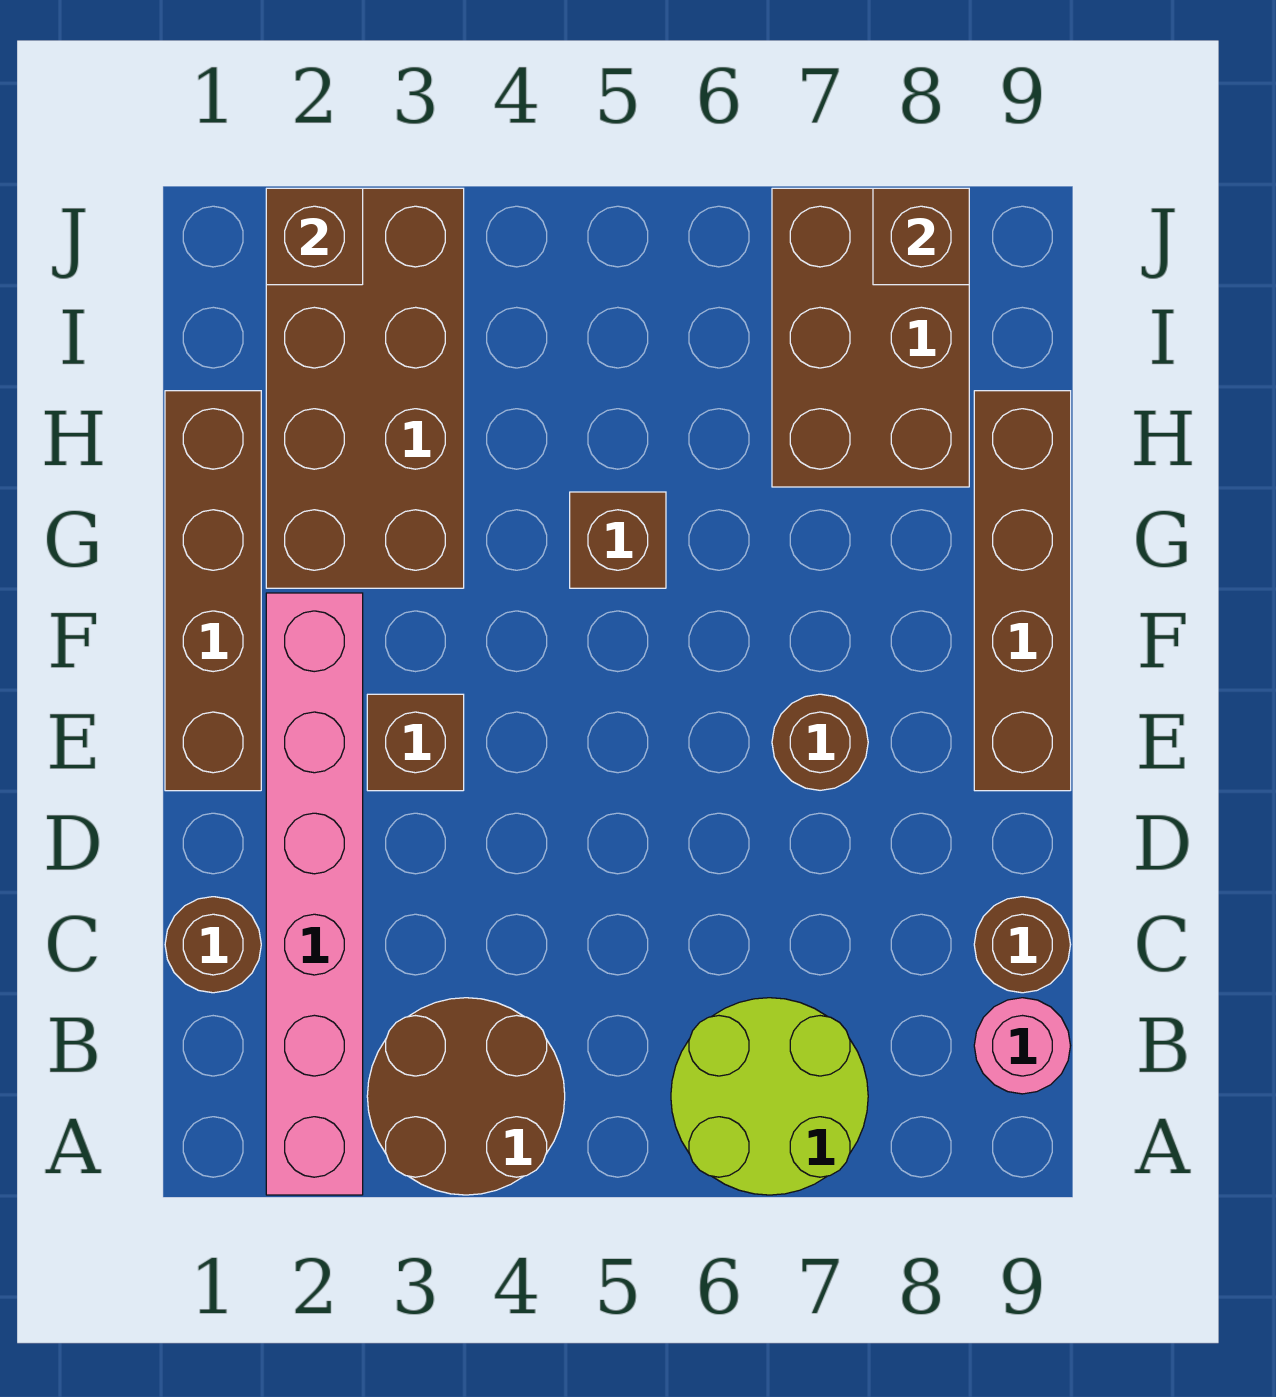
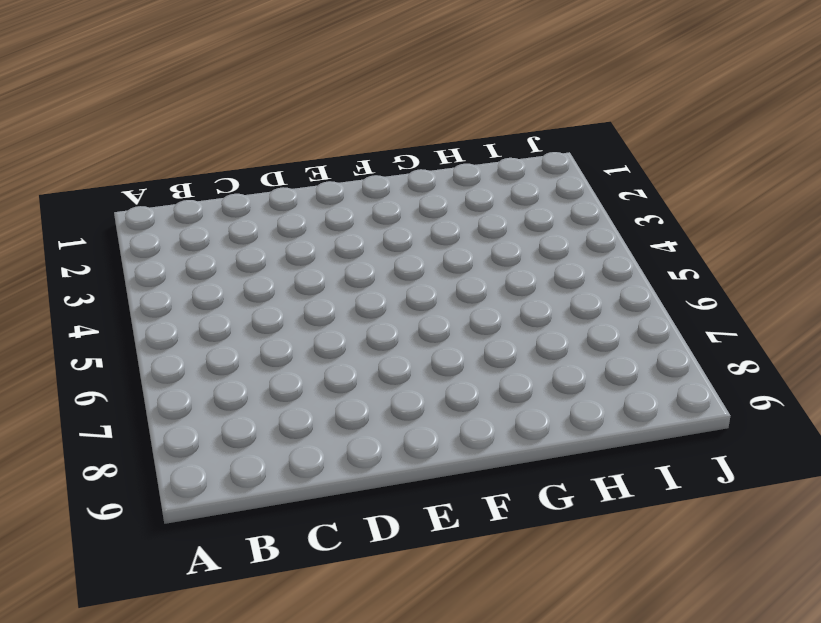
none -> pink 1x6 brick [266,593,363,1195]
none -> brown 2x2 round brick [367,998,565,1195]
none -> lime 2x2 round brick [671,998,868,1195]

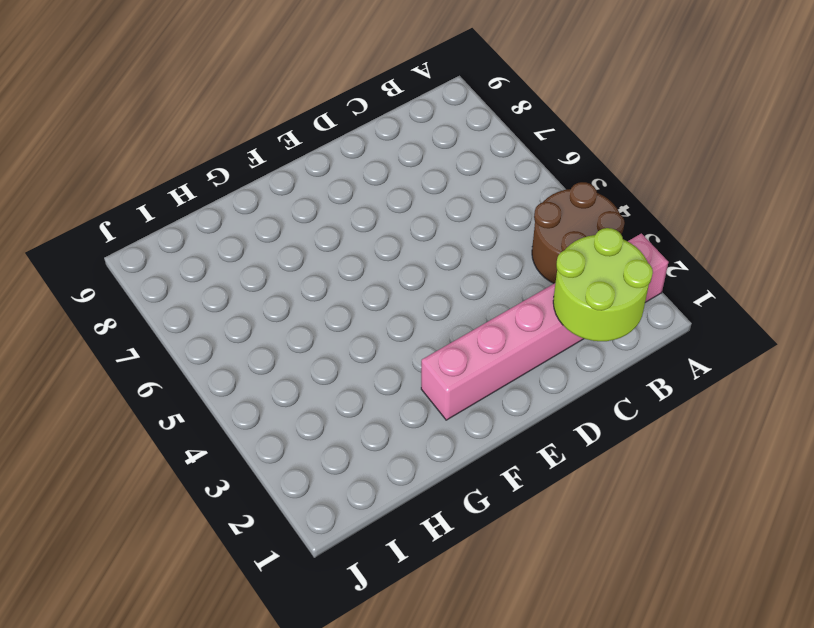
lime 2x2 round brick [553,228,653,341] -> lime 2x2 round brick moved to [671,998,868,1195]
none -> pink 1x1 round brick [974,998,1071,1094]
none -> brown 1x1 round brick [165,897,261,993]
none -> brown 1x1 round brick [974,897,1071,993]

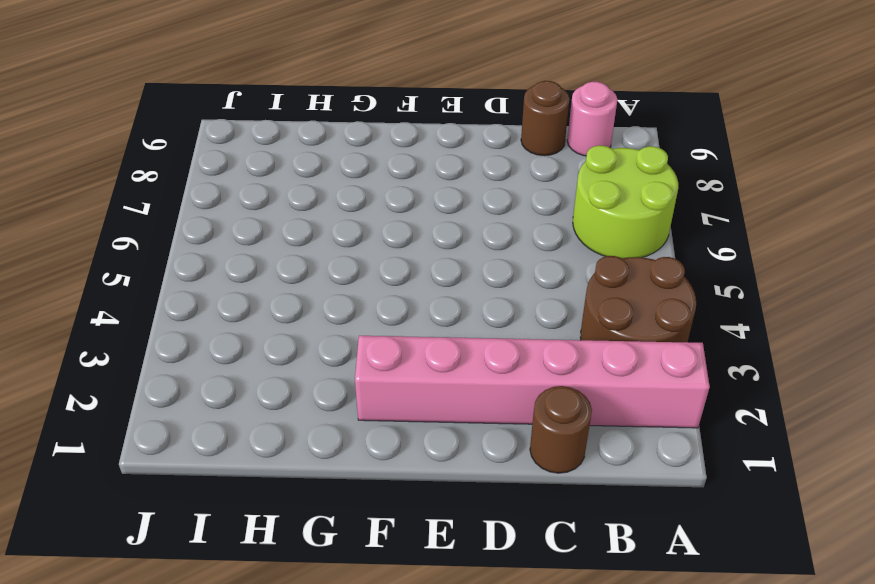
none -> brown 1x4 brick [165,391,261,791]
none -> brown 1x1 brick [367,694,464,791]
none -> brown 1x1 round brick [772,694,868,790]

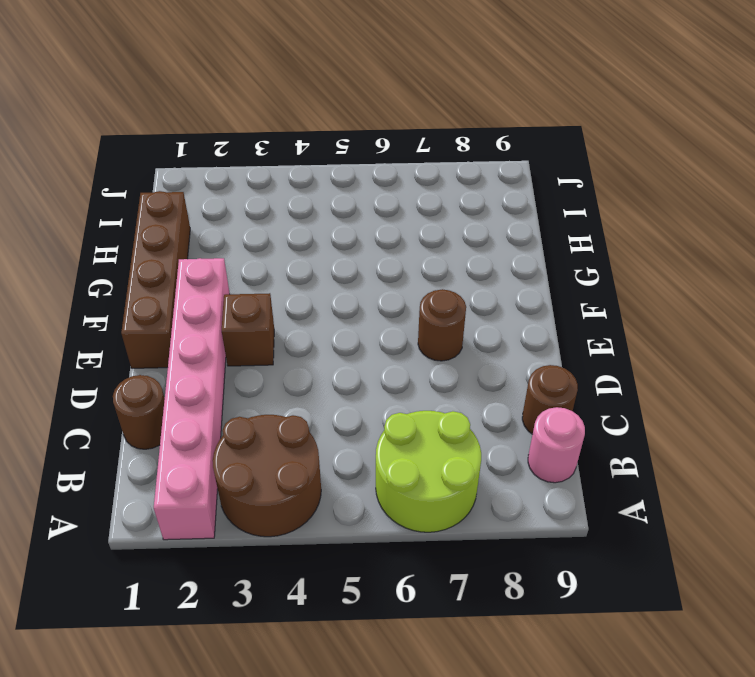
none -> brown 1x4 brick [974,391,1071,791]
none -> brown 2x4 brick [266,188,464,588]
none -> brown 1x1 brick [570,492,666,588]

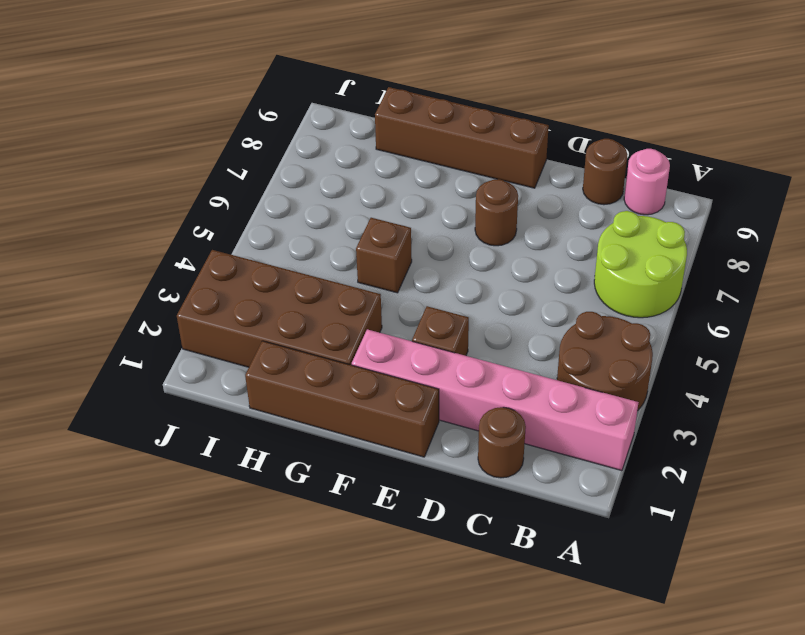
none -> brown 2x3 brick [772,188,969,487]
none -> brown 1x1 brick [266,188,363,285]
none -> brown 1x1 brick [873,188,969,285]

